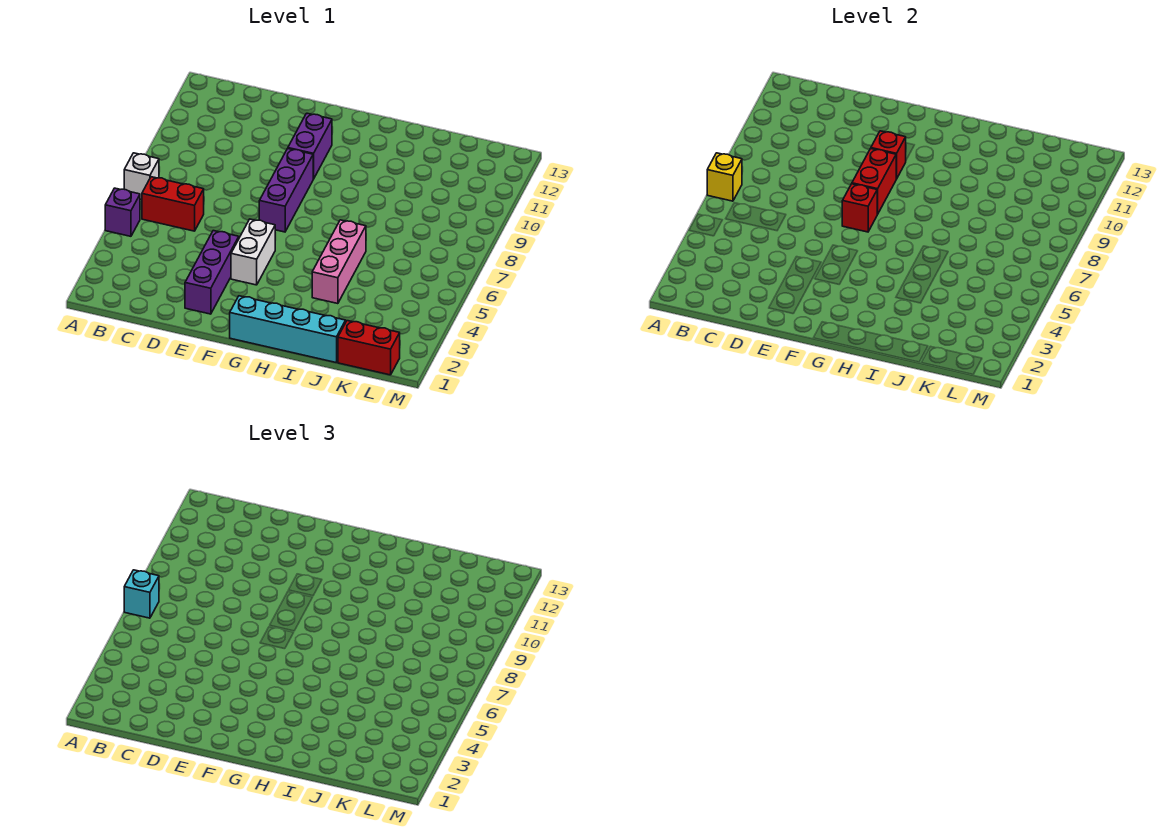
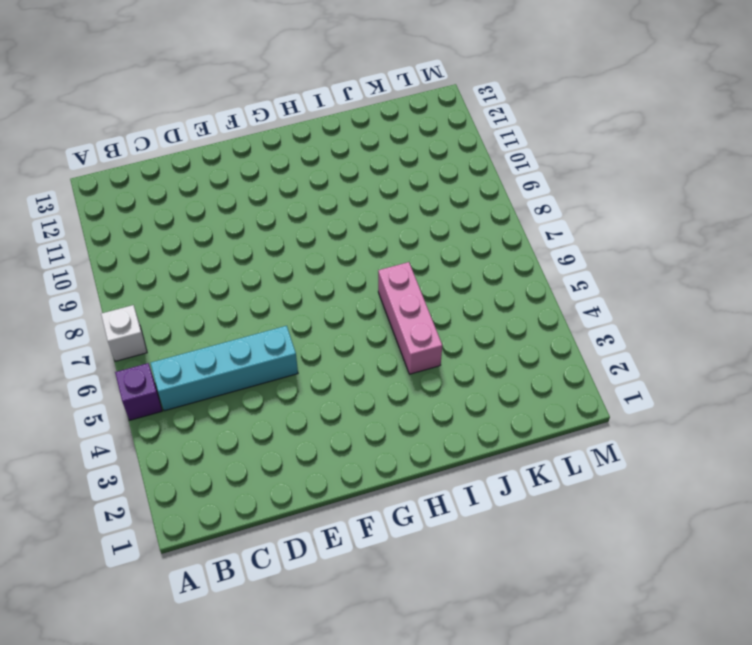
cyan 1x4 brick [151,326,298,411] -> cyan 1x4 brick moved to [230,296,346,363]
none -> red 1x2 brick [142,177,204,231]
none -> purple 1x3 brick [185,231,239,314]
none -> white 1x2 brick [231,219,275,285]

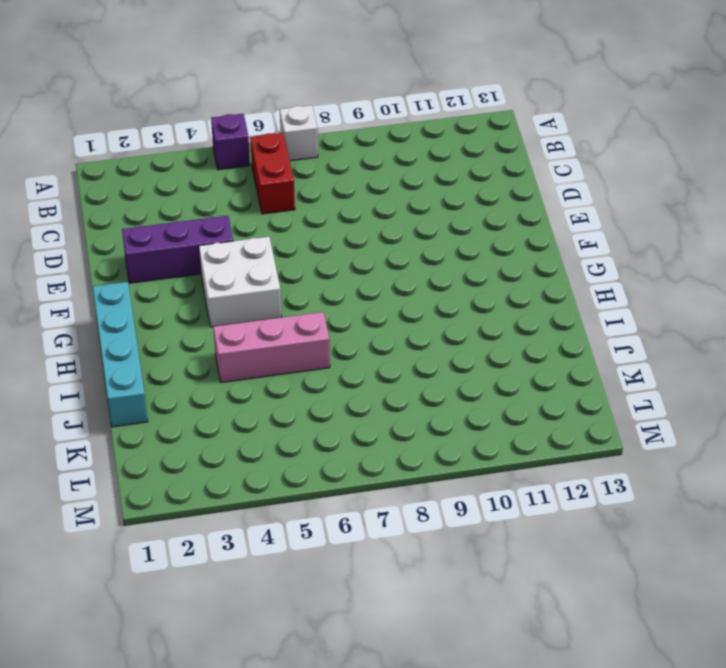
white 2x2 brick [199,237,282,327] -> white 1x2 brick [231,219,275,285]
none -> purple 1x3 brick [259,149,313,232]
none -> purple 1x2 brick [288,113,332,179]
none -> red 1x2 brick [338,321,400,375]

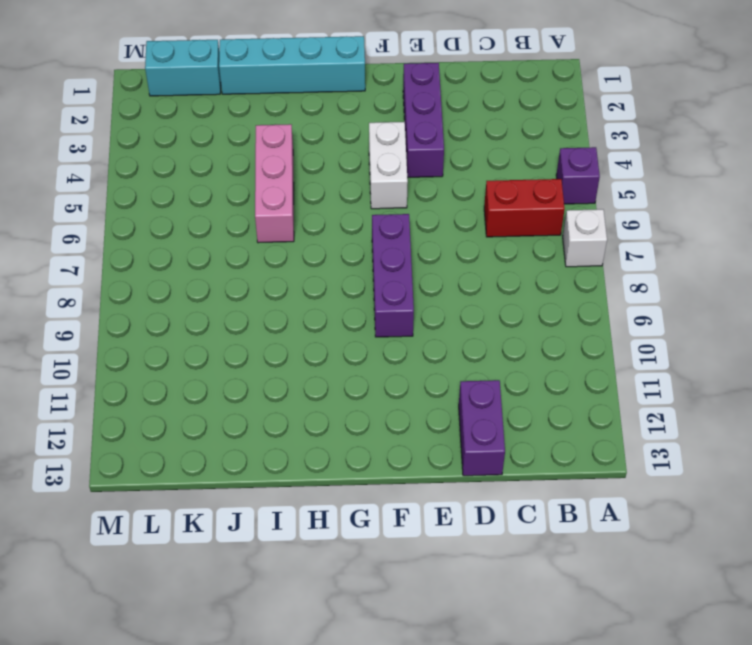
purple 1x2 brick [459,380,505,476] -> purple 1x2 brick moved to [288,113,332,179]
cyan 1x2 brick [145,40,221,96] -> red 1x2 brick [338,321,400,375]
none -> yellow 1x1 brick [707,153,742,201]
none -> red 1x1 brick [842,184,877,232]
none -> red 1x2 brick [852,149,896,214]

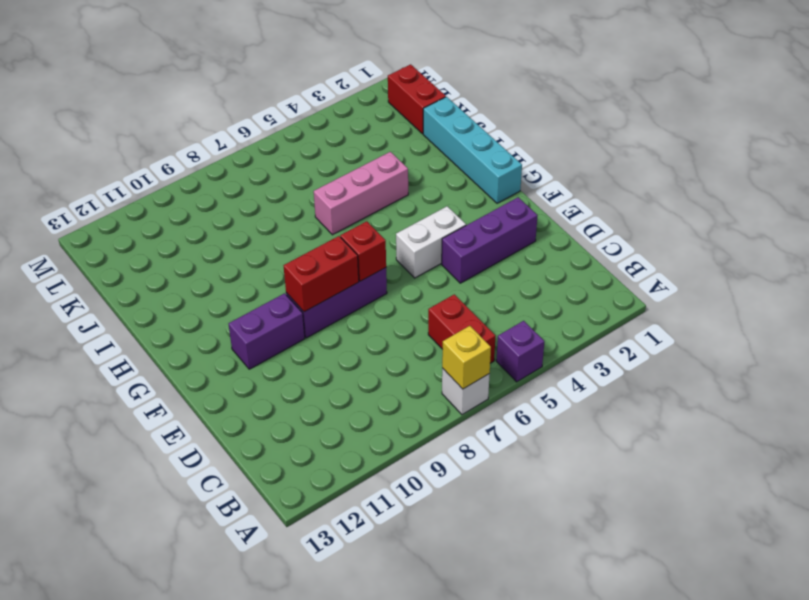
none -> red 1x1 brick [871,131,906,179]
none -> cyan 1x1 brick [124,570,159,618]

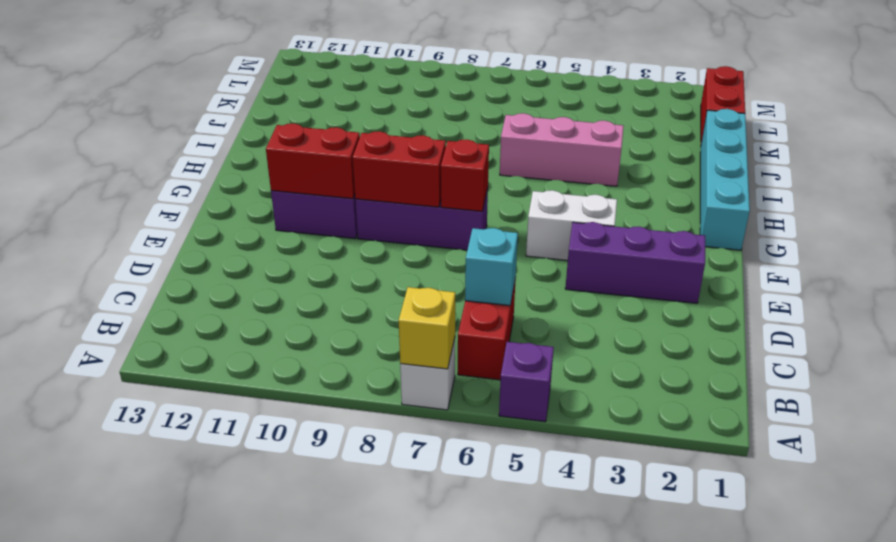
cyan 1x1 brick [465,228,518,306] -> cyan 1x1 brick moved to [124,570,159,618]
red 1x2 brick [266,123,360,199] -> red 1x1 brick [871,131,906,179]

